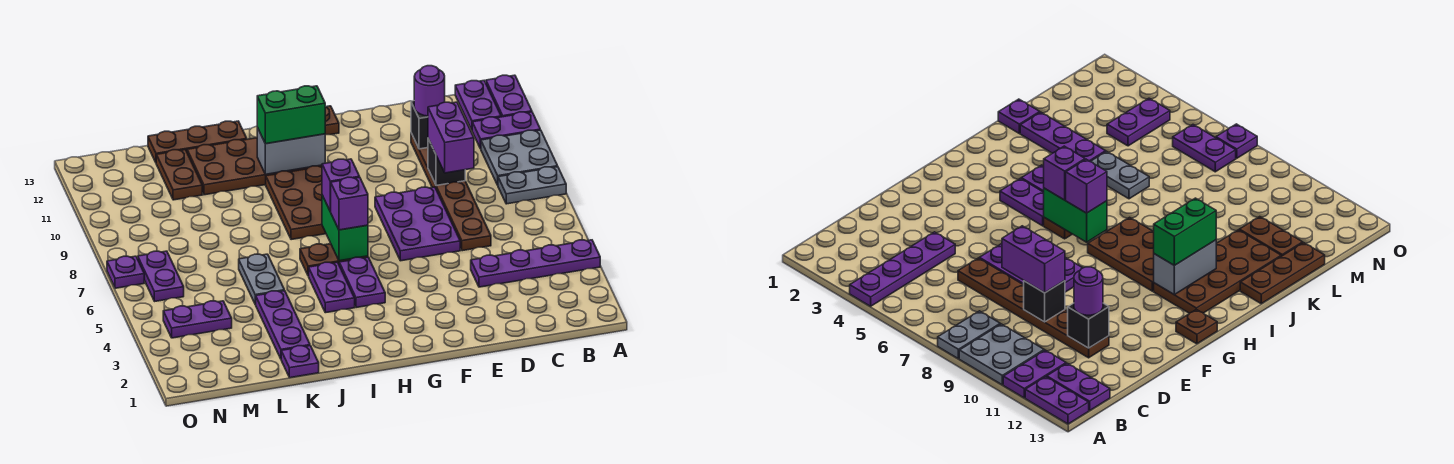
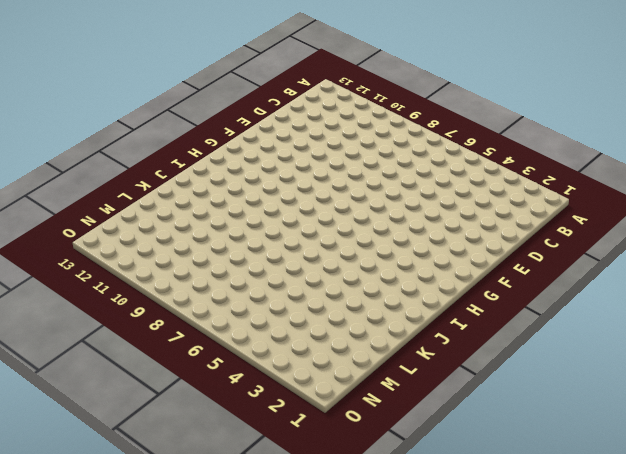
none -> purple 1x4 plate [471,240,600,287]
none -> grey 1x2 plate [498,167,566,204]
none -> grey 2x2 plate [481,130,558,185]
none -> purple 1x2 plate [472,112,540,149]

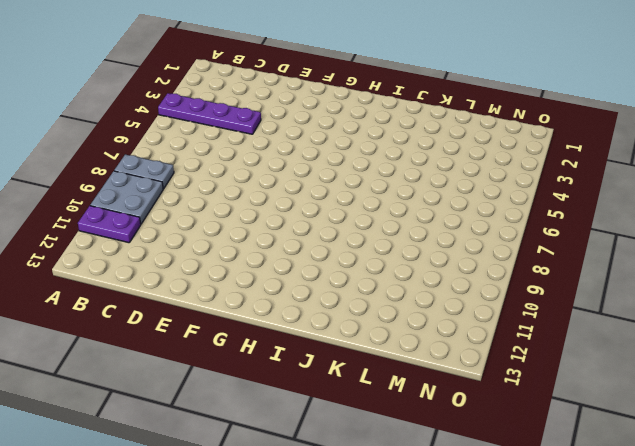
none -> purple 1x2 plate [486,75,532,117]
none -> purple 1x2 plate [455,81,501,130]
none -> brown 1x6 plate [411,133,491,251]
none -> purple 2x3 plate [375,187,460,261]

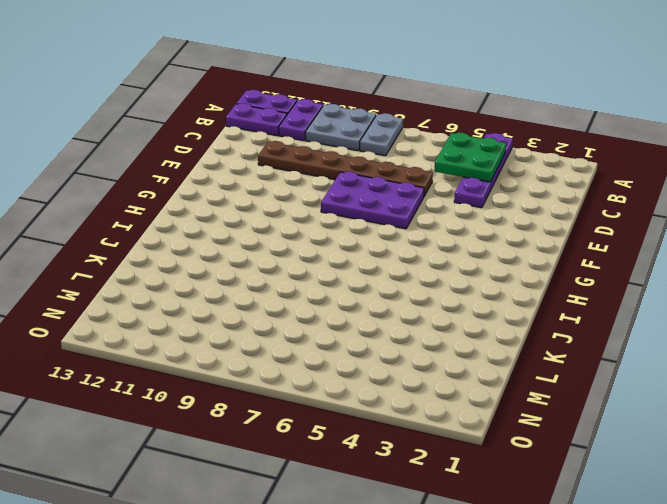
green 2x2 plate [435,133,506,182] -> none
none -> brown 1x1 plate [325,106,339,135]
none -> purple 1x2 plate [339,257,385,308]
none -> brown 1x2 plate [300,244,368,276]
none -> brown 2x3 plate [266,166,326,240]

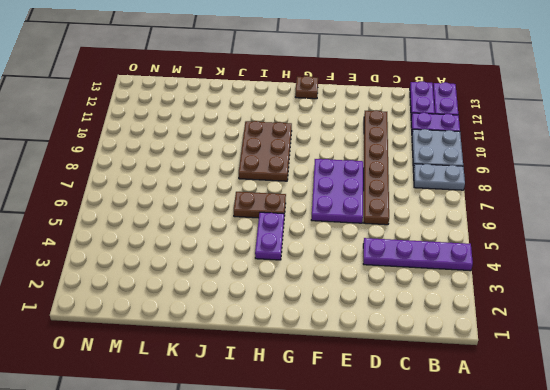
none -> brown 2x4 plate [187,138,322,195]
none -> purple 1x2 plate [309,262,355,313]
none -> brown 1x3 plate [148,121,247,162]
none -> purple 1x1 plate [281,346,319,378]

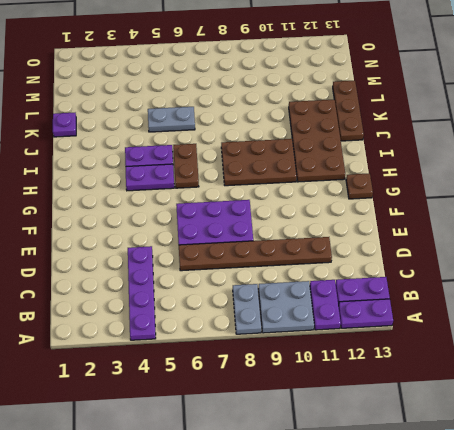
none -> purple 1x3 plate [255,291,310,359]
none -> brown 1x2 plate [156,150,202,200]
none -> purple 1x2 plate [163,301,232,338]
none -> purple 1x2 plate [138,251,184,301]

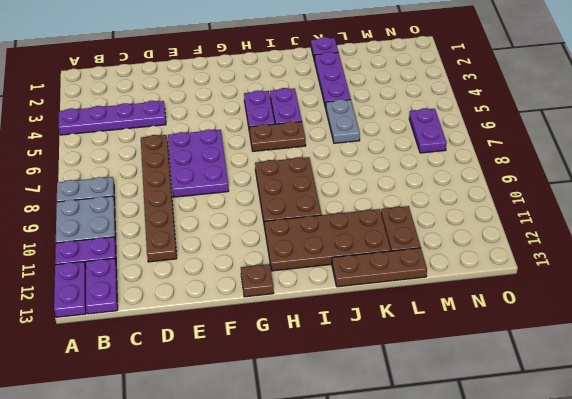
none -> purple 1x2 plate [163,301,232,338]
none -> purple 1x1 plate [107,256,144,288]
none -> black 1x1 brick [428,139,465,186]
none -> black 1x1 brick [411,101,428,149]

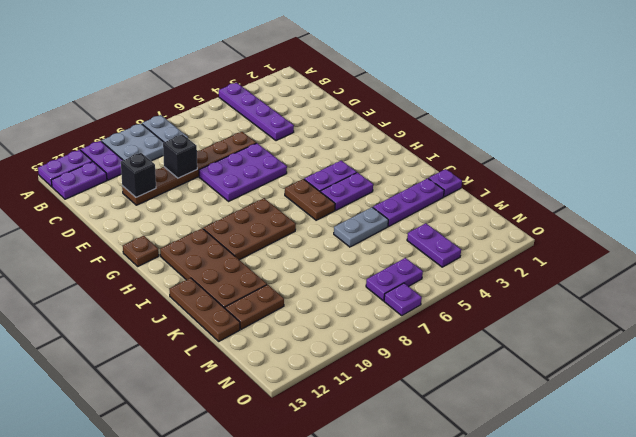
none -> green 1x2 brick [322,195,368,261]
none -> grey 1x2 brick [257,128,325,174]
none -> purple 1x2 brick [428,102,474,173]
none -> purple 1x1 round brick [414,66,445,116]

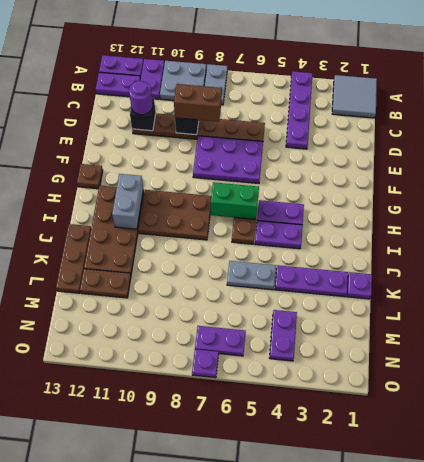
grey 2x2 tile [332,75,377,118] -> none
brown 1x2 brick [174,84,222,122] -> purple 1x2 brick [428,102,474,173]
none -> purple 1x1 brick [330,177,368,230]
none -> purple 1x1 brick [322,159,360,211]
none -> green 1x2 brick [257,86,325,144]

